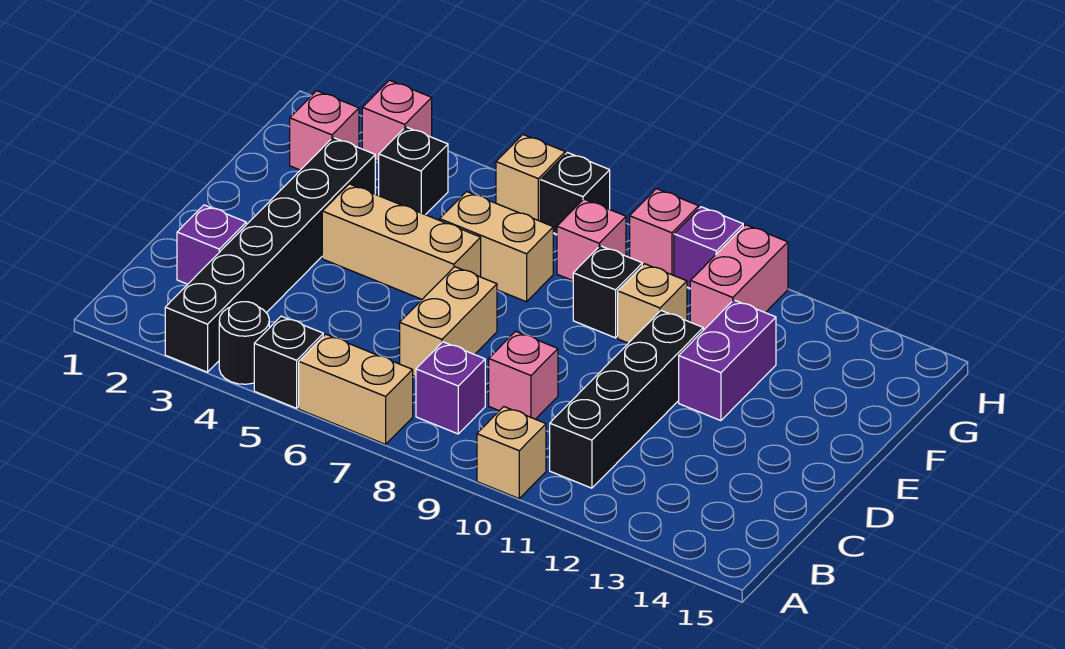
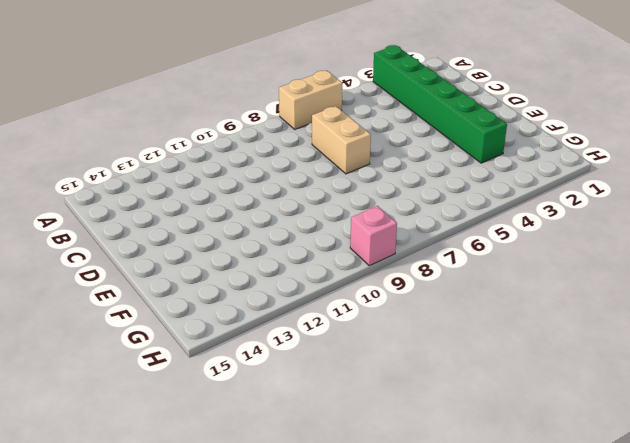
green 1x6 brick [373,45,507,163] -> black 1x6 brick [165,137,375,372]
none -> black 1x1 round brick [219,302,269,384]
none -> black 1x1 brick [254,316,323,408]
none -> tan 1x1 brick [477,407,546,499]

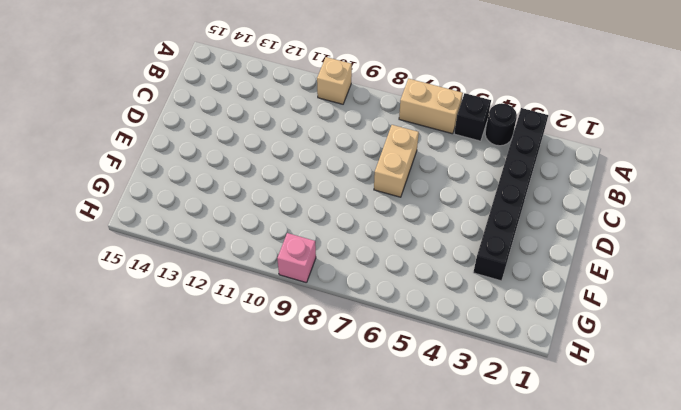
none -> purple 1x1 brick [416,342,485,434]
none -> black 1x4 brick [550,311,703,488]
none -> purple 1x1 brick [177,205,246,284]

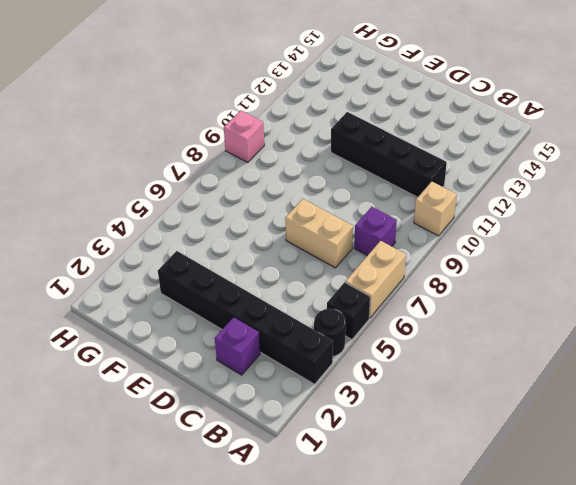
none -> pink 1x1 brick [489,331,558,419]
none -> tan 1x3 brick [322,184,481,299]
none -> purple 1x2 brick [679,300,776,421]

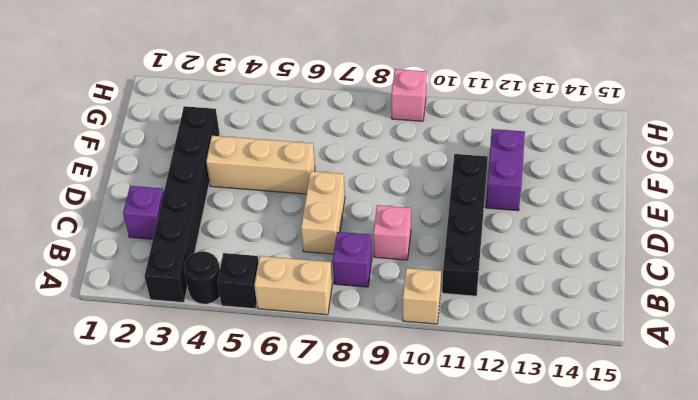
none -> tan 1x2 brick [440,192,553,302]
none -> black 1x1 brick [573,246,642,338]
none -> tan 1x1 brick [618,264,687,343]

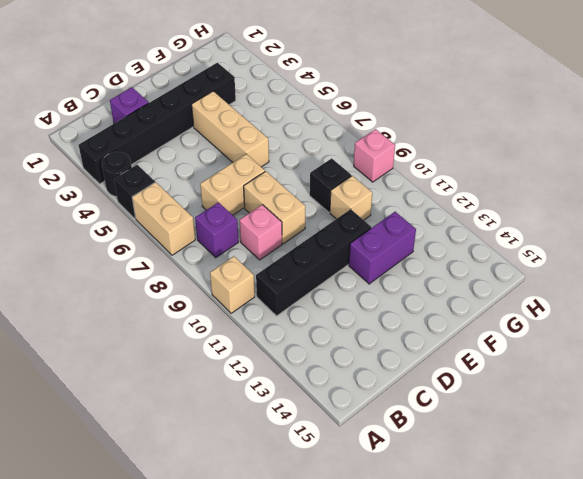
tan 1x2 brick [244,171,305,244] -> tan 1x2 brick moved to [440,192,553,302]
none -> pink 1x1 brick [290,91,359,170]
none -> black 1x1 brick [379,127,448,215]
none -> pink 1x1 brick [557,199,626,281]

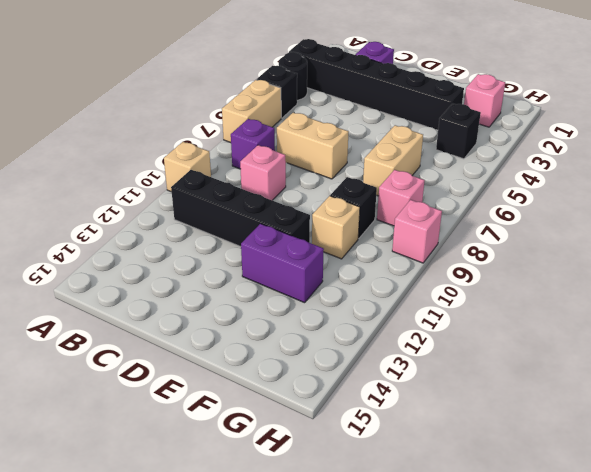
none -> tan 1x3 brick [322,184,481,299]
none -> pink 1x2 brick [690,225,788,330]
none -> pink 1x1 brick [362,80,432,162]

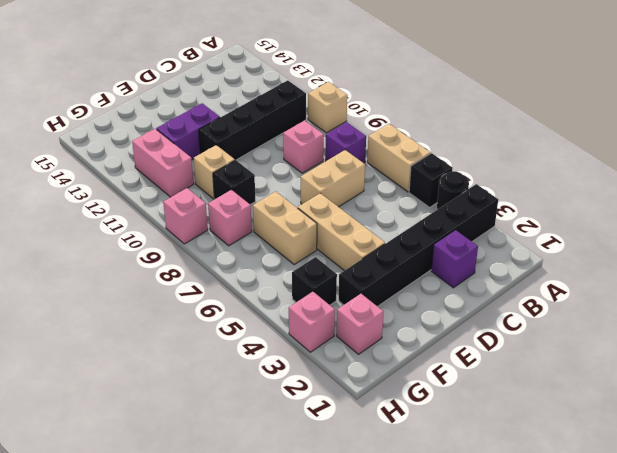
pink 1x2 brick [132,129,194,197] -> pink 1x2 brick turned to [690,225,788,330]
none -> tan 1x1 brick [496,135,565,221]
none -> black 1x1 brick [541,153,610,234]
none -> purple 1x1 brick [674,207,743,288]

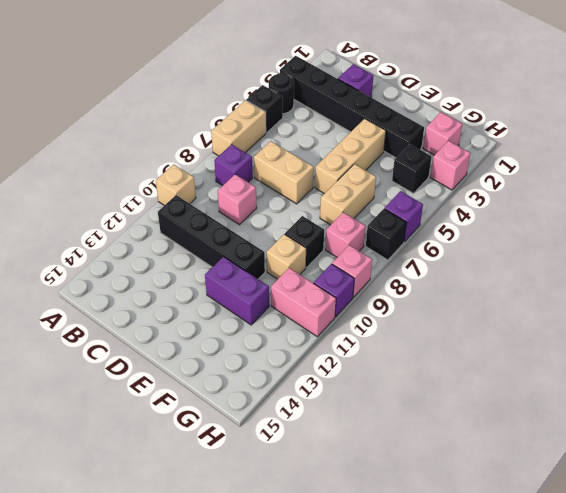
purple 1x1 brick [385,191,423,242] -> tan 1x1 brick [496,135,565,221]

